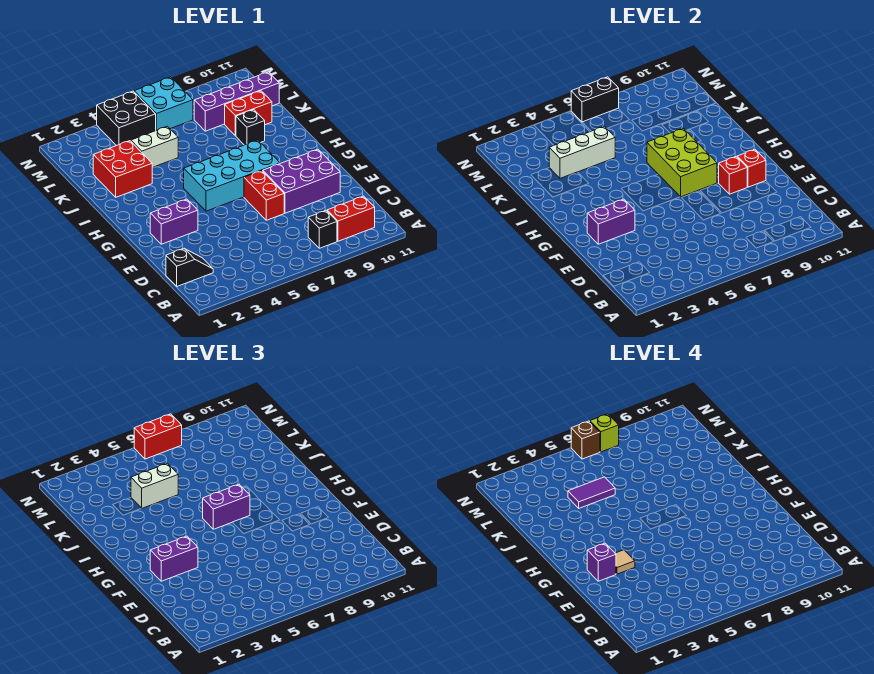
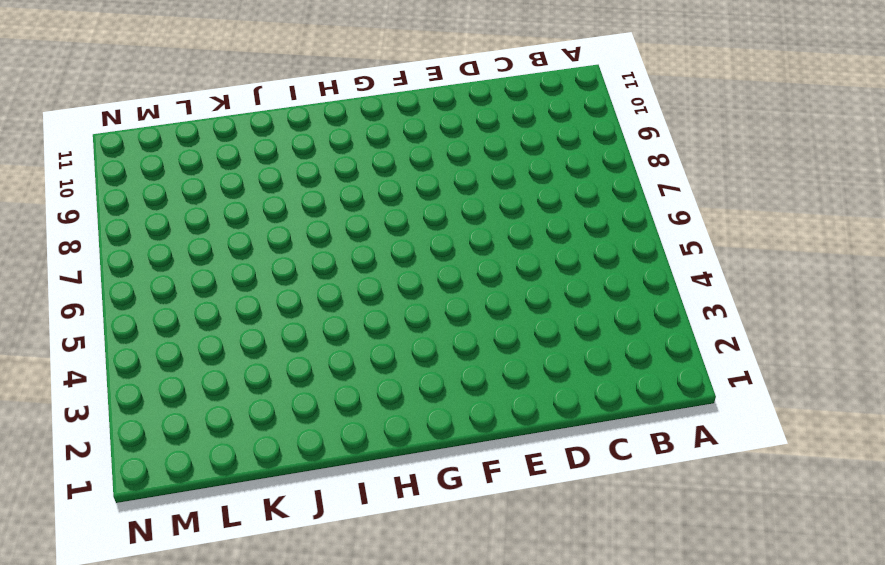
none -> black 1x1 brick [308,211,337,248]
none -> red 1x2 brick [327,196,375,241]
none -> black 1x2 slope [166,249,213,286]

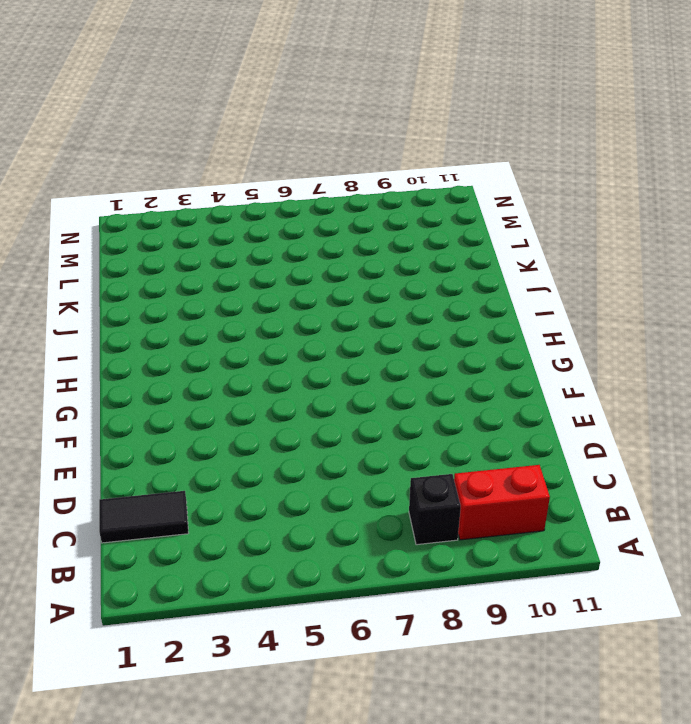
black 1x2 tile [99,491,188,543] -> black 1x2 slope [166,249,213,286]
none -> red 1x2 brick [244,171,284,220]
none -> purple 2x3 brick [263,149,340,213]
none -> purple 1x2 brick [150,199,198,244]

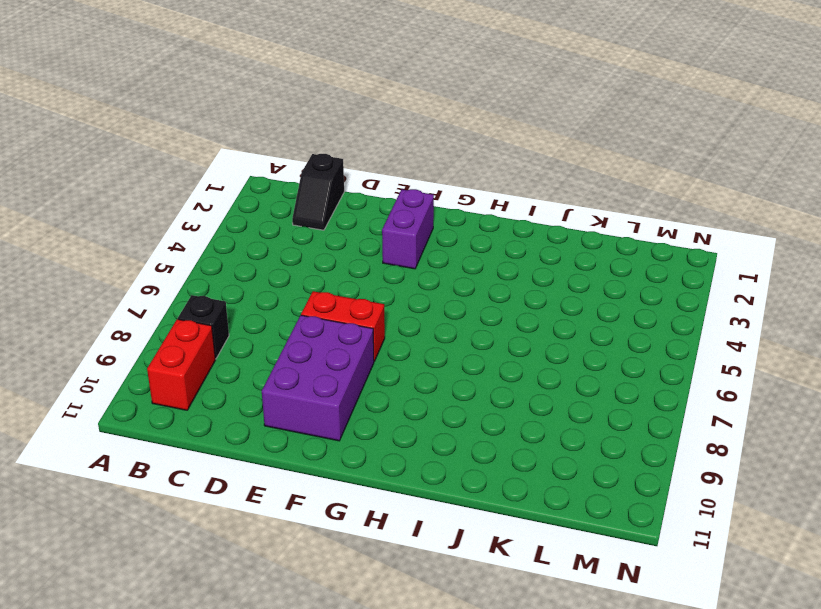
none -> cyan 2x4 brick [184,140,280,211]
none -> red 2x2 brick [93,141,152,197]
none -> black 1x1 brick [236,110,265,145]

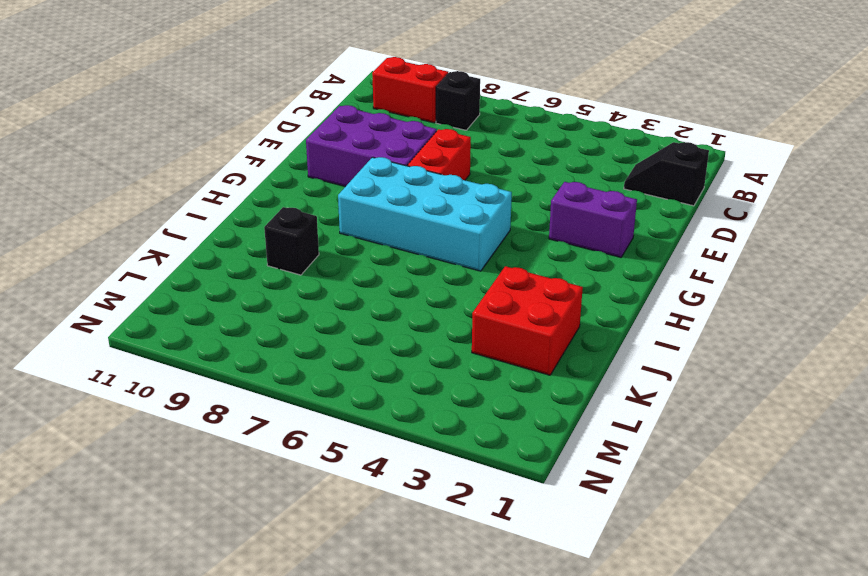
none -> white 1x2 brick [131,126,178,168]
none -> red 1x2 brick [225,91,272,136]
none -> purple 1x4 brick [194,72,279,131]

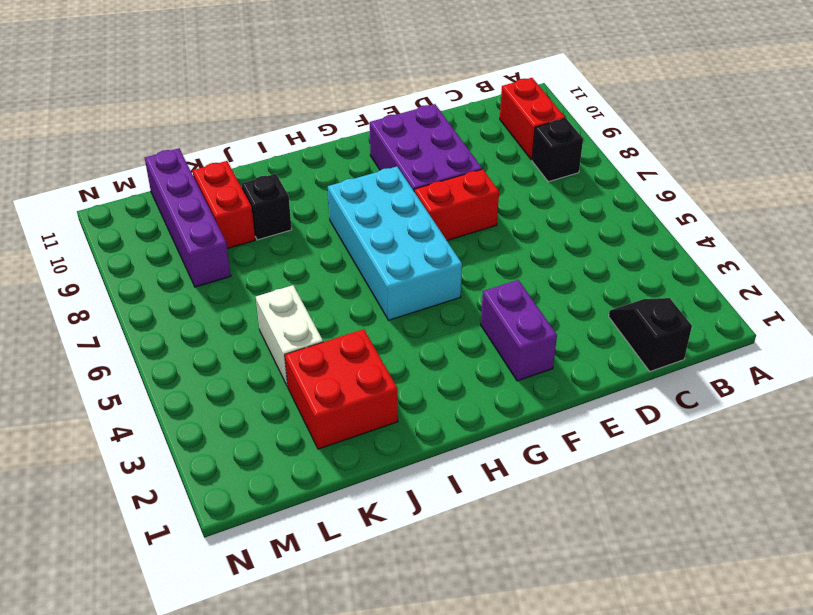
none -> black 2x2 brick [97,91,156,146]
none -> cyan 2x2 brick [134,77,193,130]
none -> purple 1x2 brick [587,199,635,244]

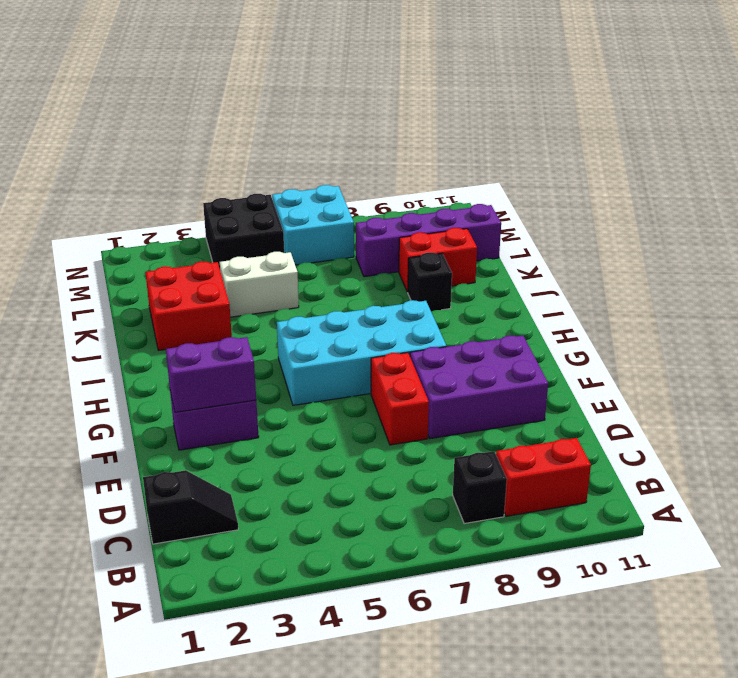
none -> red 1x1 brick [719,156,747,194]
none -> red 1x1 brick [737,149,766,187]
none -> lime 2x3 brick [647,128,717,197]

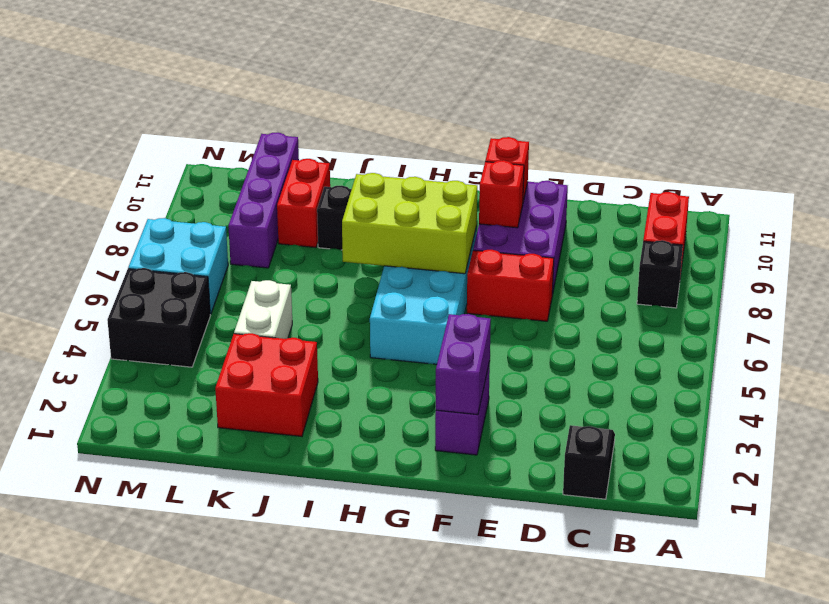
none -> white 1x3 brick [549,126,615,178]
none -> black 1x2 brick [571,77,619,122]
none -> purple 1x2 brick [150,536,198,581]

